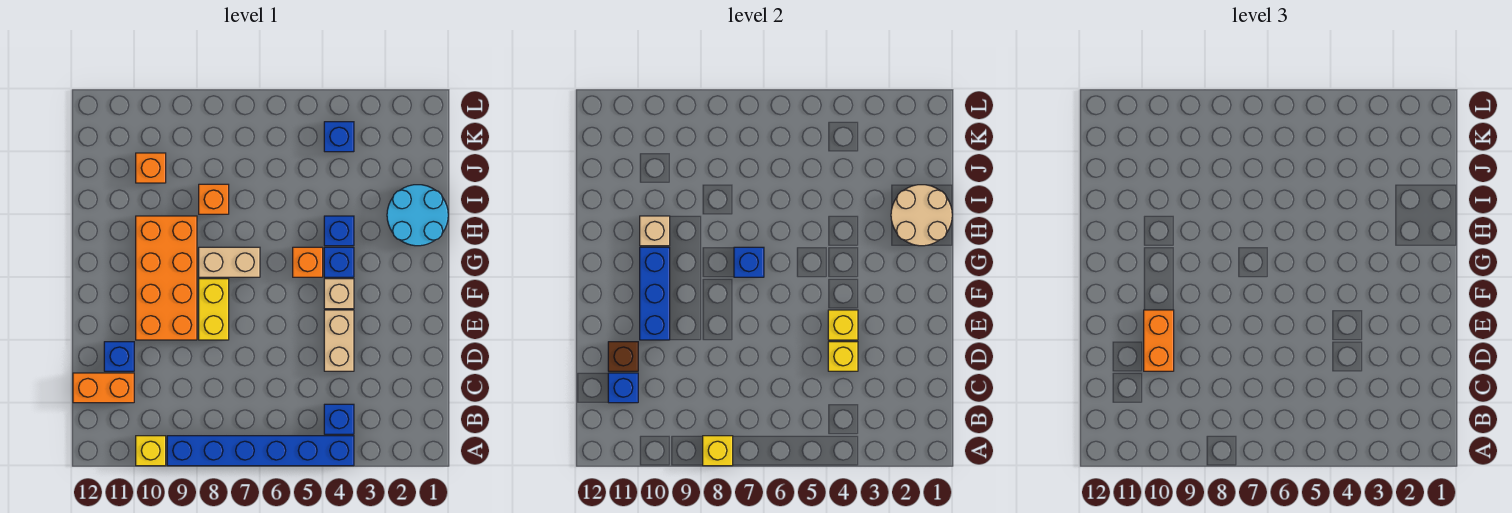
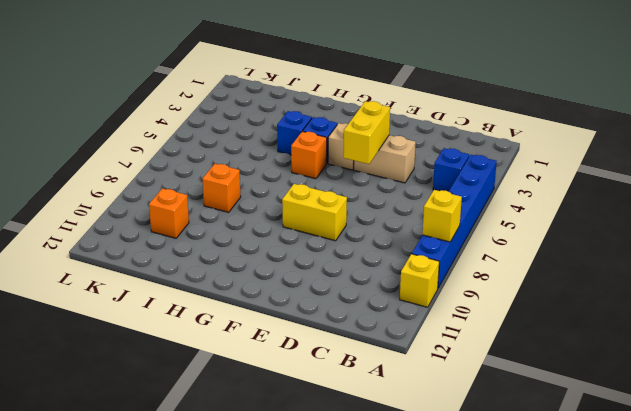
yellow 1x2 brick [344,101,390,164] -> yellow 1x1 brick [828,310,858,340]
none -> orange 1x2 brick [73,373,134,403]
none -> blue 1x1 brick [104,342,134,371]
none -> orange 2x4 brick [136,216,197,340]

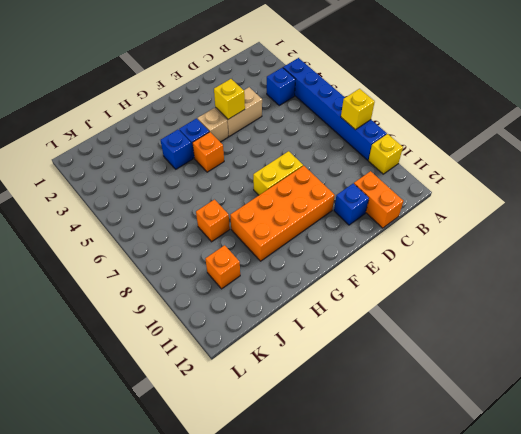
none -> tan 1x2 brick [199,247,260,277]
none -> cyan 2x2 round brick [387,185,448,246]
none -> blue 1x1 brick [324,122,354,152]

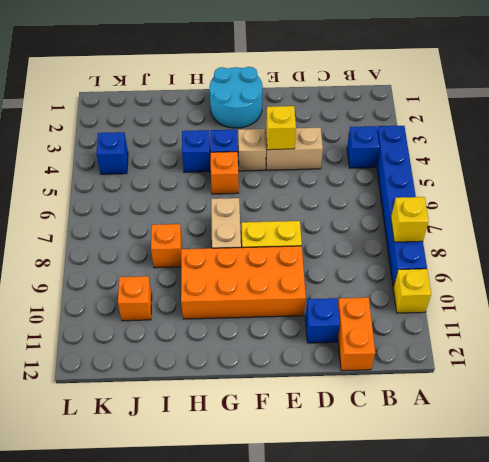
cyan 2x2 round brick [210,67,263,128] -> cyan 2x2 round brick moved to [387,185,448,246]
none -> blue 1x1 brick [608,373,638,403]
none -> yellow 1x1 brick [828,342,858,371]
none -> brown 1x1 brick [608,342,638,371]

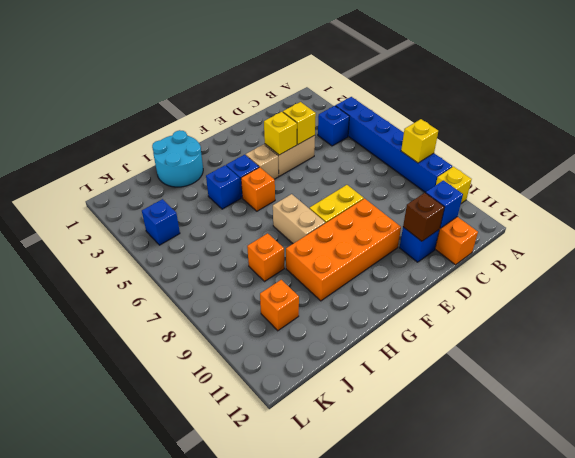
none -> blue 1x3 brick [640,247,670,340]
none -> blue 1x1 brick [734,247,764,277]
none -> tan 2x2 round brick [891,185,952,246]

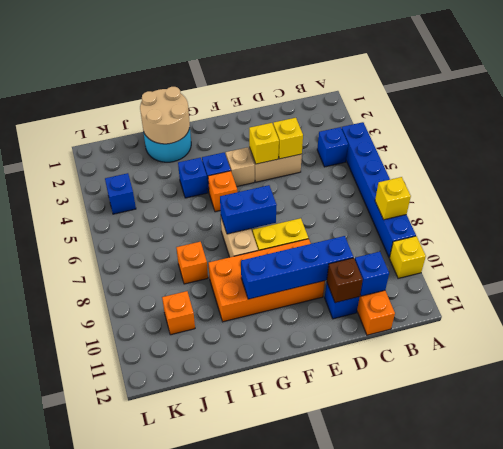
blue 1x4 brick [241,236,353,299] -> blue 1x3 brick [640,247,670,340]
blue 1x2 brick [220,185,277,234] -> blue 1x1 brick [734,247,764,277]
none -> tan 1x1 brick [640,216,670,246]
none -> orange 1x2 brick [1144,310,1174,371]

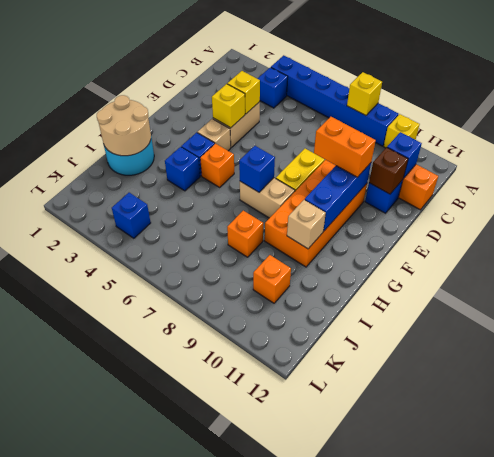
orange 1x2 brick [314,117,376,177] -> orange 1x2 brick turned to [1144,310,1174,371]

